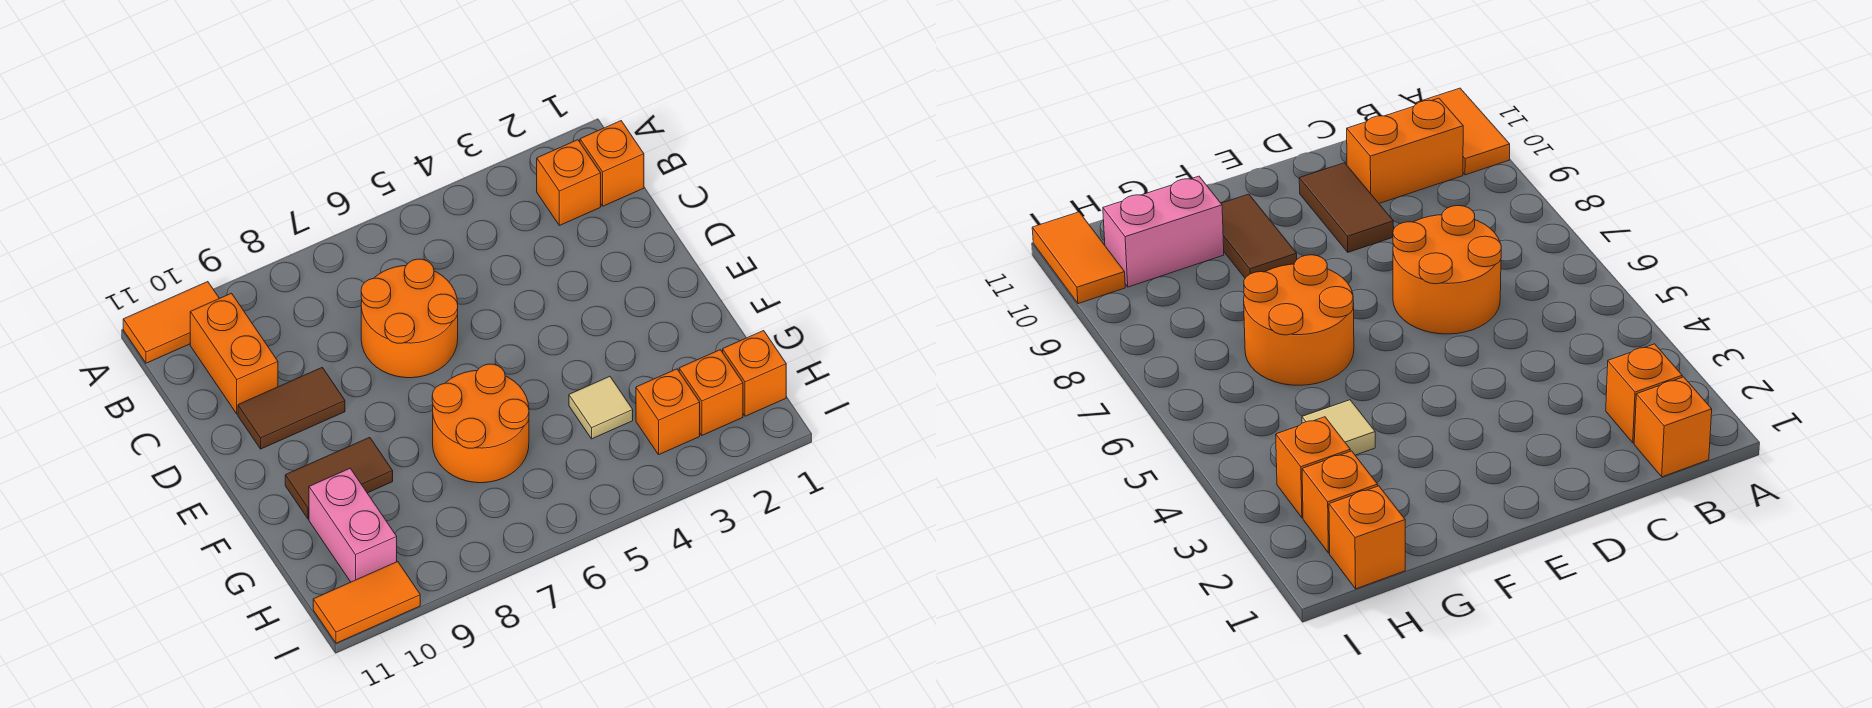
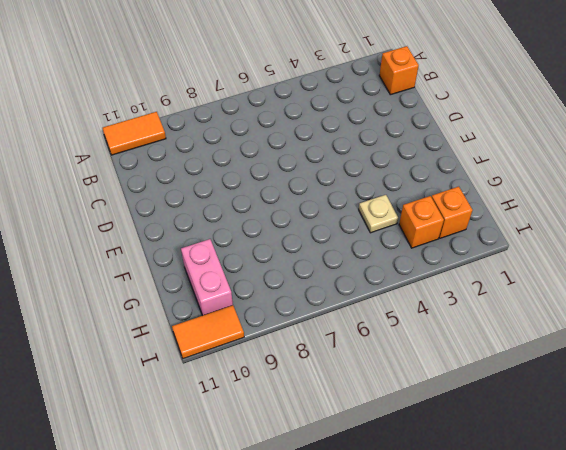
tan 1x1 plate [359,195,398,233] -> tan 1x1 tile [569,376,633,439]
none -> orange 1x1 brick [537,140,601,226]
none -> orange 1x2 brick [190,293,278,414]
none -> orange 2x2 round brick [361,259,458,378]

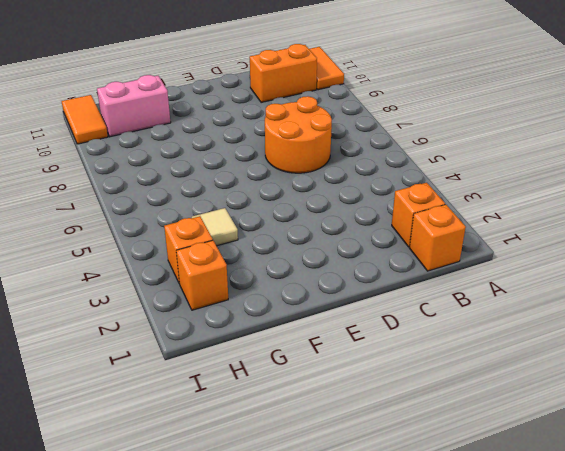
none -> brown 1x2 tile [238,367,345,449]
none -> orange 2x2 round brick [432,364,529,483]
none -> brown 1x2 tile [285,437,393,519]

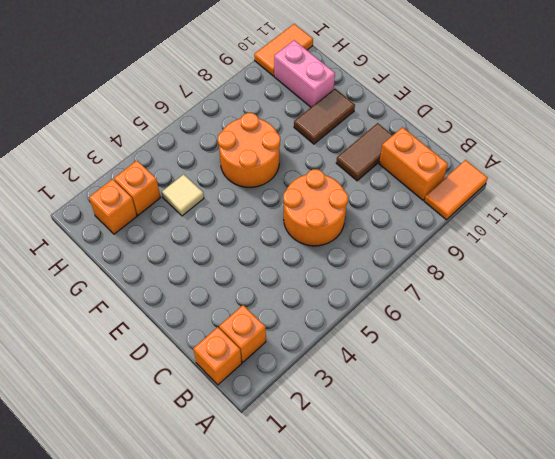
none -> orange 1x1 brick [723,331,786,416]

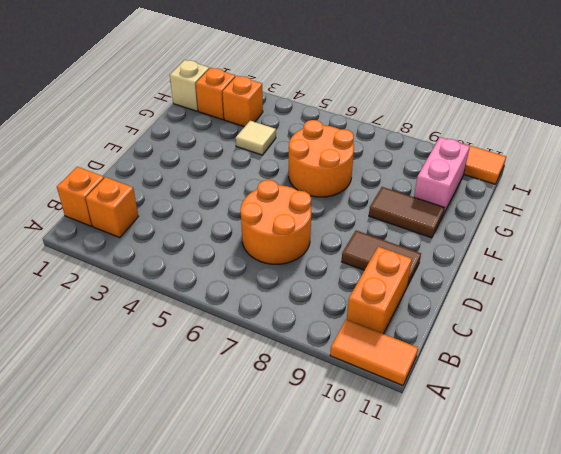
tan 1x1 brick [170,60,209,111] -> orange 1x1 brick [723,331,786,416]

